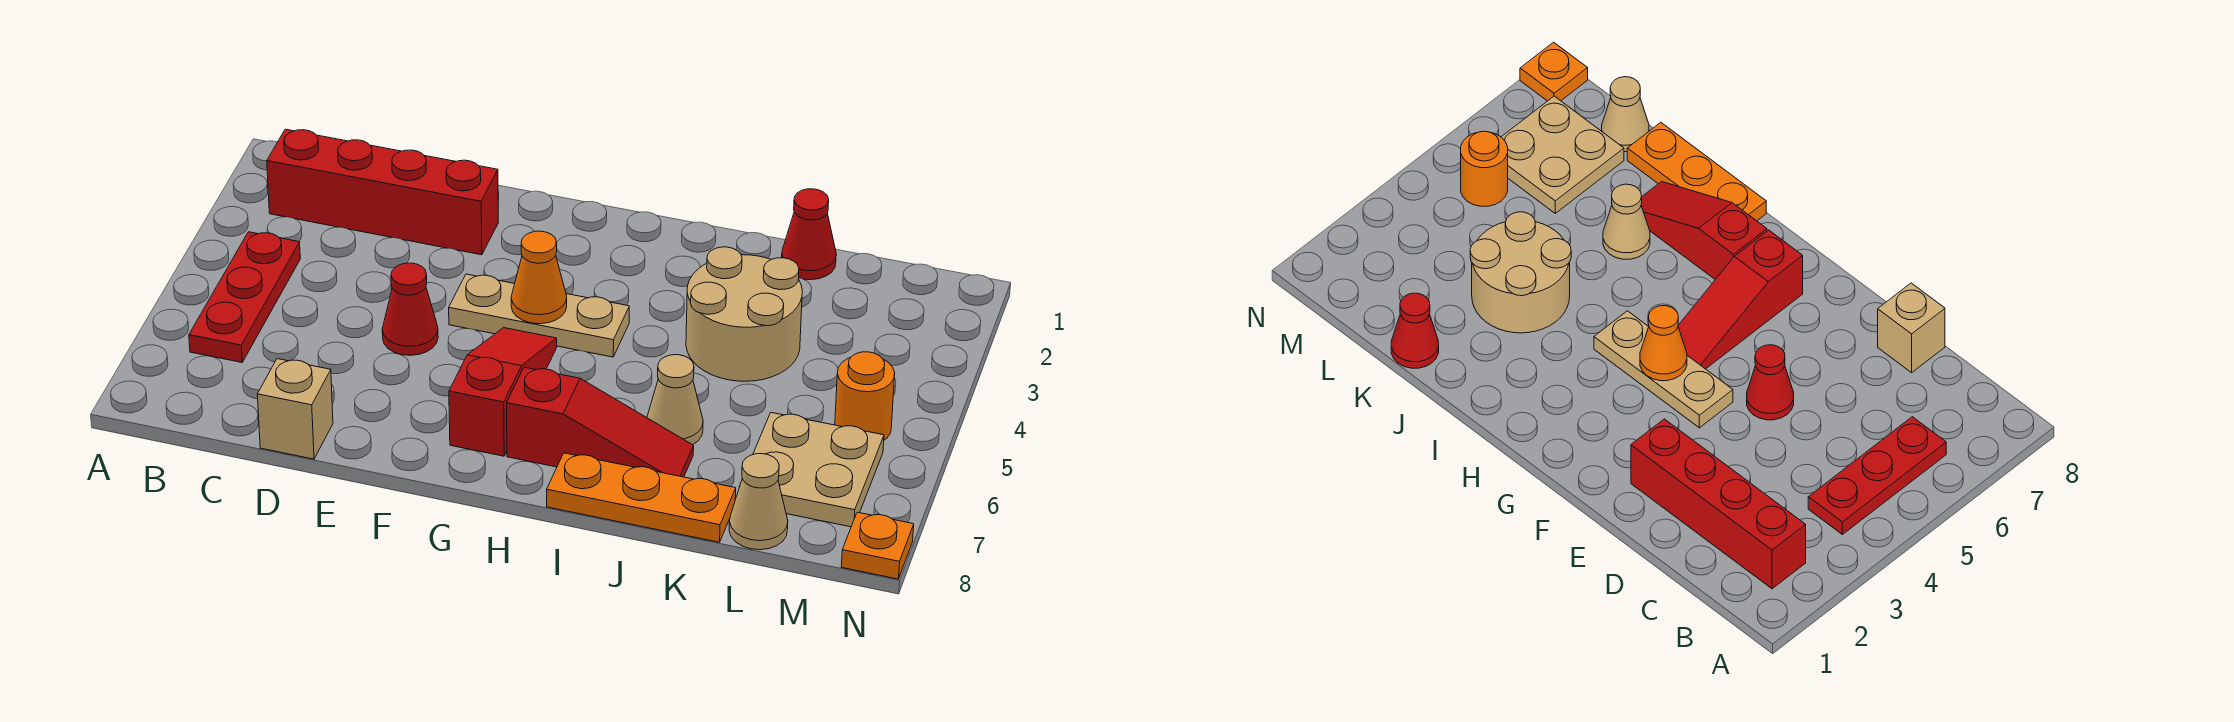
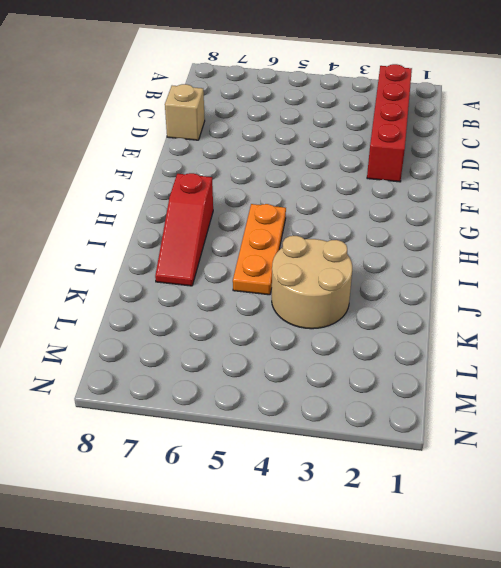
orange 1x3 plate [233,204,286,295] -> orange 1x3 plate moved to [547,453,736,542]
none -> red 1x3 plate [189,232,300,363]
none -> red 1x1 cone [382,263,438,355]
none -> tan 1x3 plate [449,274,629,357]

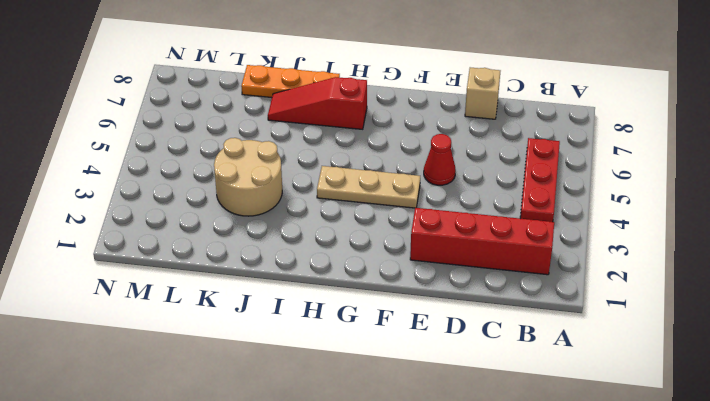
none -> red 1x3 slope [449,328,557,456]
none -> tan 1x1 cone [647,355,703,445]
none -> red 1x1 cone [782,189,836,280]

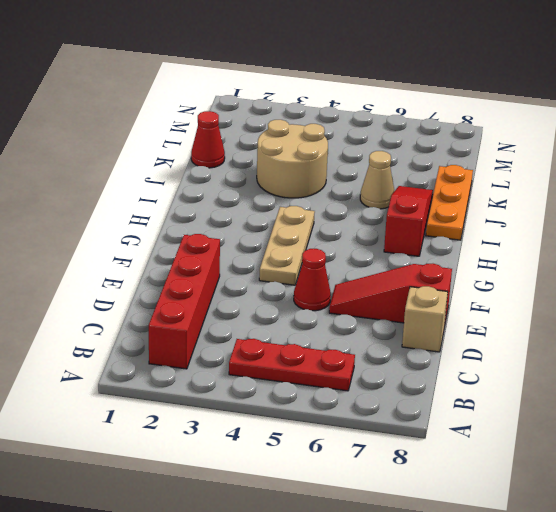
red 1x3 slope [329,264,452,327] -> red 1x3 slope moved to [449,328,557,456]
none -> tan 2x2 plate [753,413,884,527]
none -> tan 1x1 cone [729,454,788,550]
none -> orange 1x1 round brick [835,352,895,440]

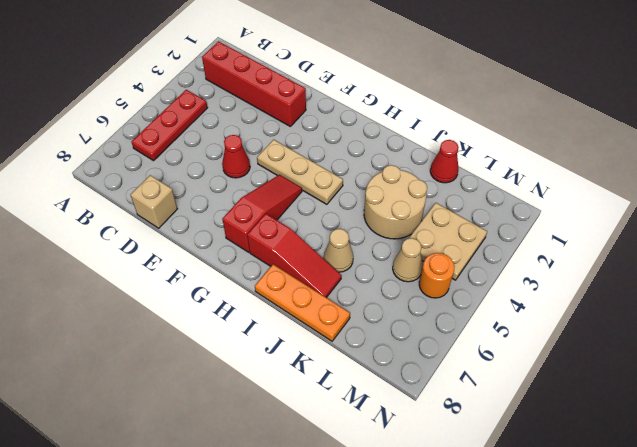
tan 2x2 plate [409,203,487,280] -> tan 2x2 plate moved to [753,413,884,527]
tan 1x1 cone [393,238,423,282] -> tan 1x1 cone moved to [729,454,788,550]
none -> orange 1x1 plate [841,512,914,579]
none -> orange 1x1 cone [511,231,567,324]

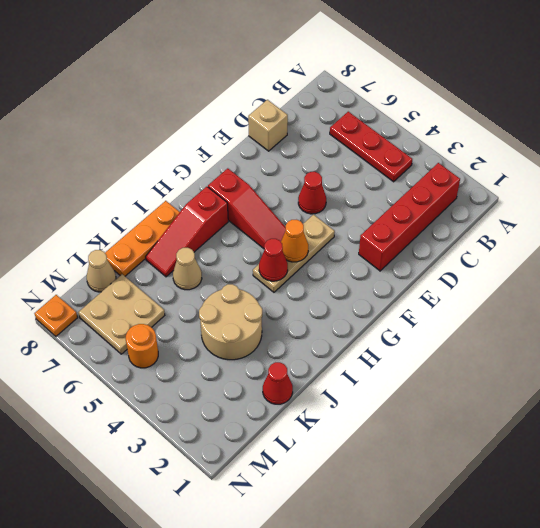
red 1x1 cone [259,239,288,281] -> none

